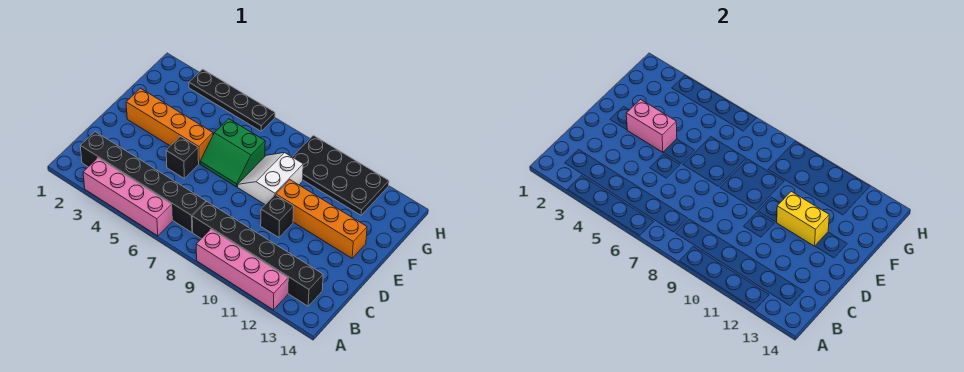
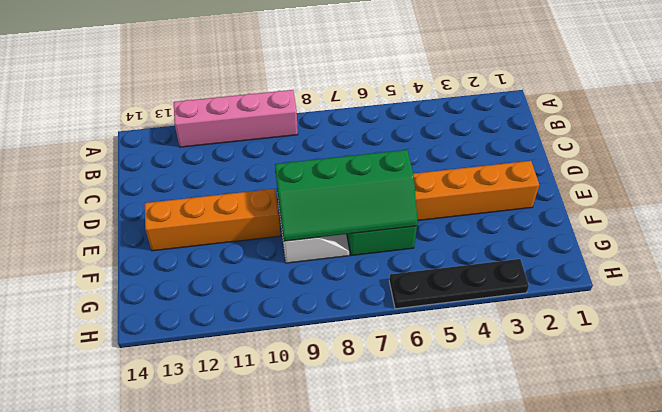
green 2x4 slope [275,150,418,241] -> none
none -> pink 1x4 brick [83,158,172,236]
none -> black 1x6 brick [80,132,206,232]
none -> black 1x6 brick [192,202,323,306]

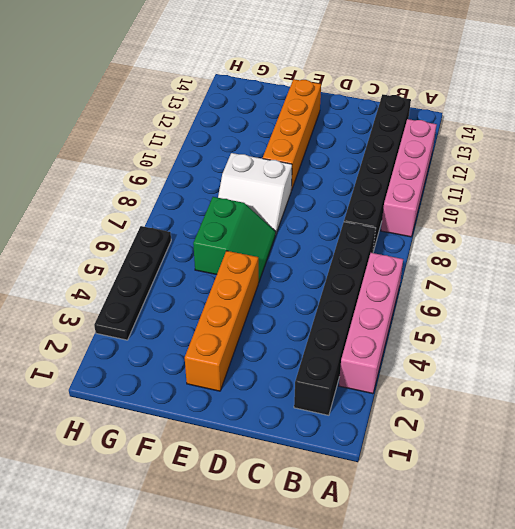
none -> black 1x1 brick [166,137,199,178]
none -> black 1x1 brick [261,195,294,237]
none -> black 2x4 plate [293,135,389,215]

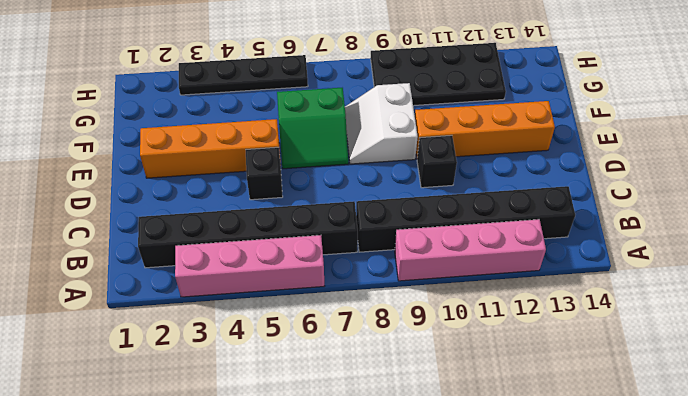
none -> pink 1x2 brick [626,99,677,152]
none -> yellow 1x2 brick [776,191,829,246]

